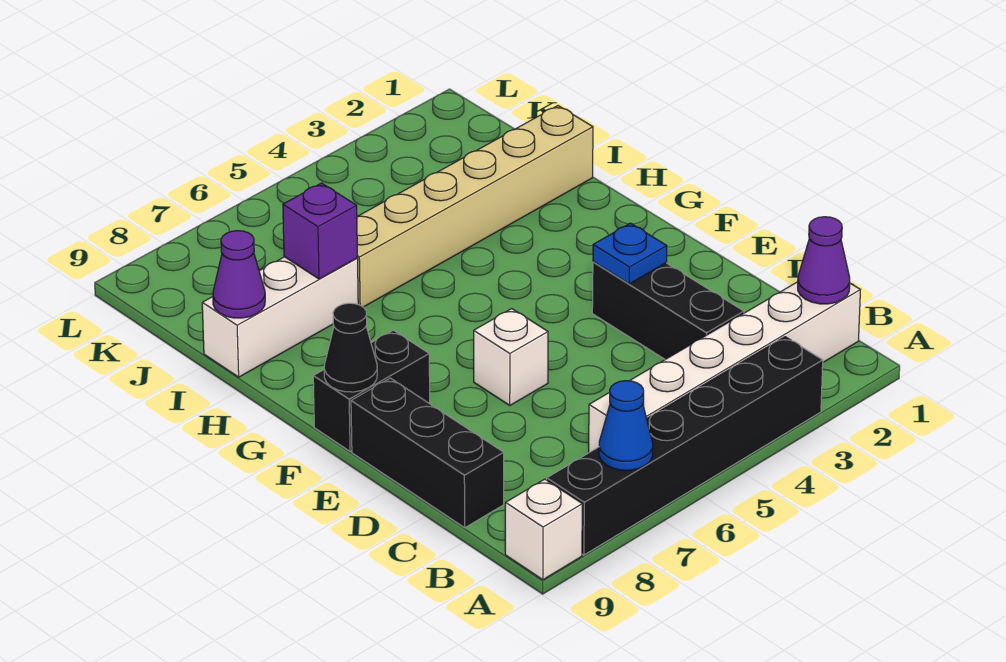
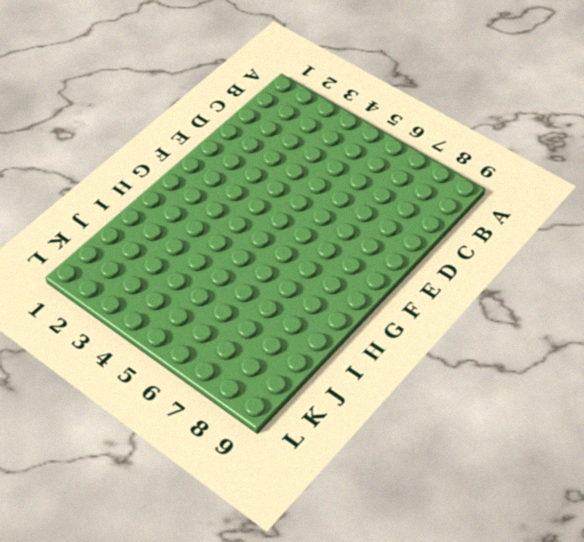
none -> black 1x6 brick [547,337,823,555]
none -> white 1x1 brick [505,479,582,580]
none -> white 1x6 brick [589,282,860,453]

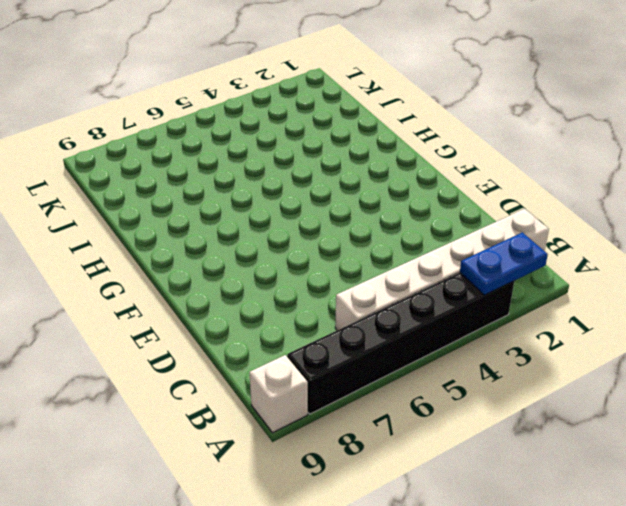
blue 1x2 plate [460,232,548,295] -> none
none -> black 1x3 brick [592,262,744,359]
none -> black 1x3 brick [351,378,504,528]
none -> white 1x1 brick [474,309,548,405]

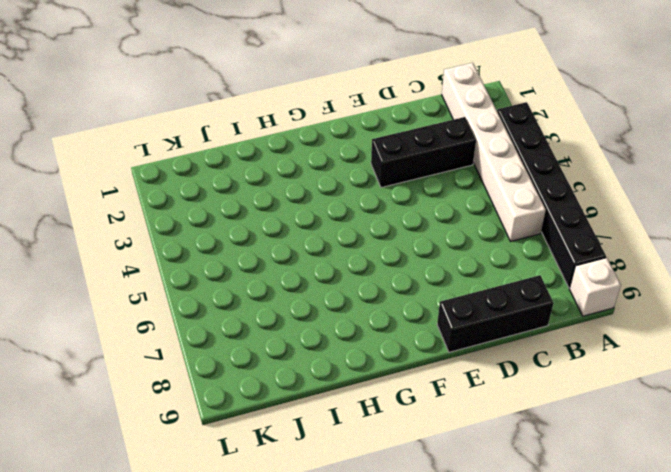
none -> white 1x1 brick [474,309,548,405]
none -> black 1x2 brick [313,330,430,451]
none -> tan 1x6 brick [357,106,593,307]

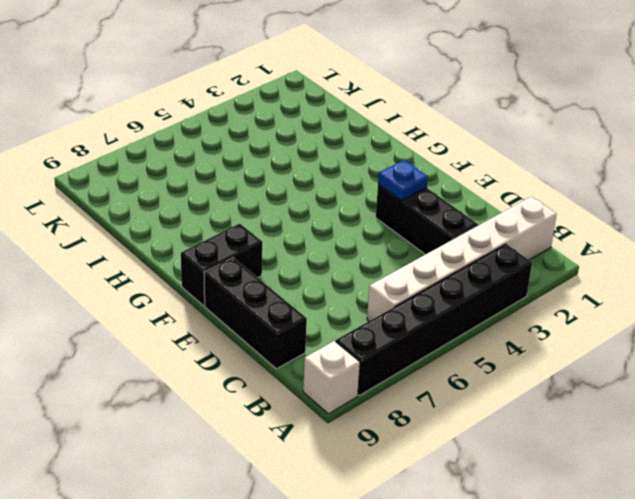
none -> white 1x1 brick [474,309,548,405]
none -> tan 1x6 brick [357,106,593,307]
none -> white 1x3 brick [202,257,358,377]

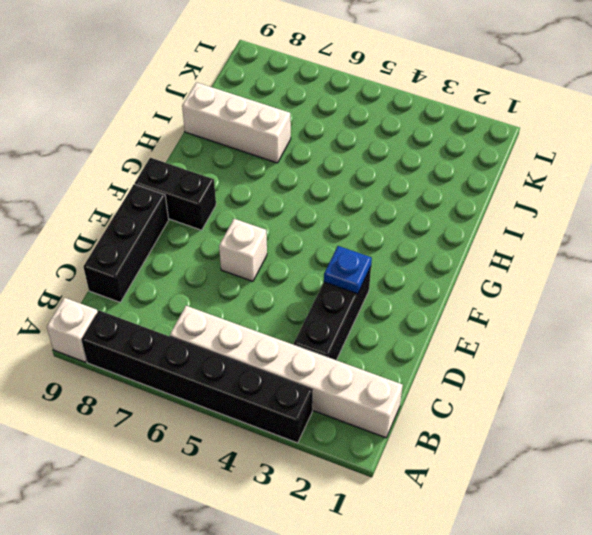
none -> tan 1x6 brick [357,106,593,307]
none -> blue 1x1 cone [599,381,653,470]
none -> purple 1x1 cone [798,217,850,304]

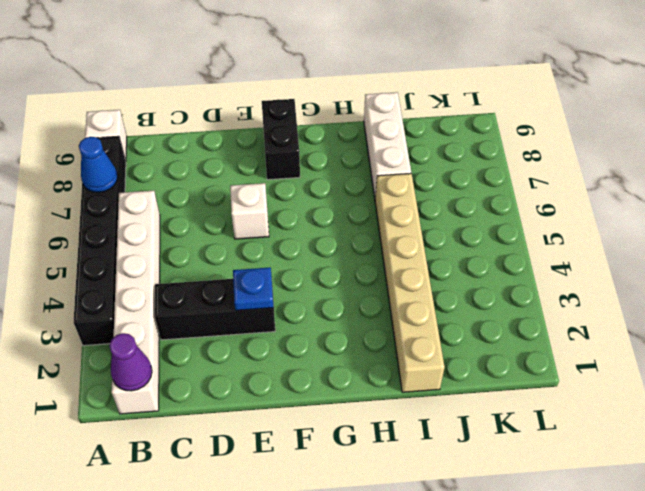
none -> black 1x3 brick [351,378,504,528]
none -> black 1x1 cone [324,303,377,392]
none -> purple 1x1 brick [283,183,358,279]

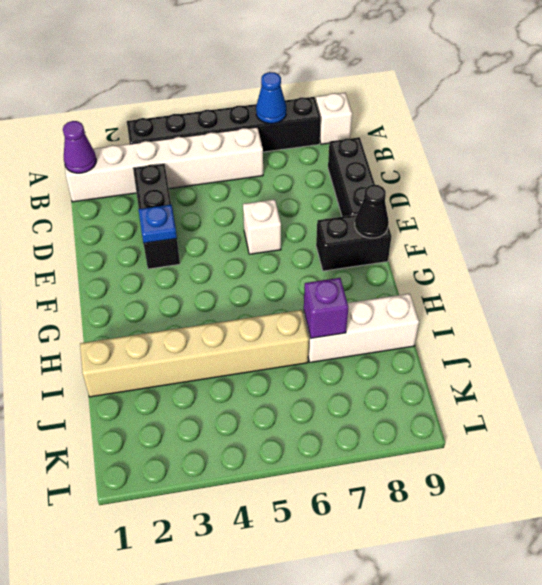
none -> purple 1x1 cone [213,231,265,318]

